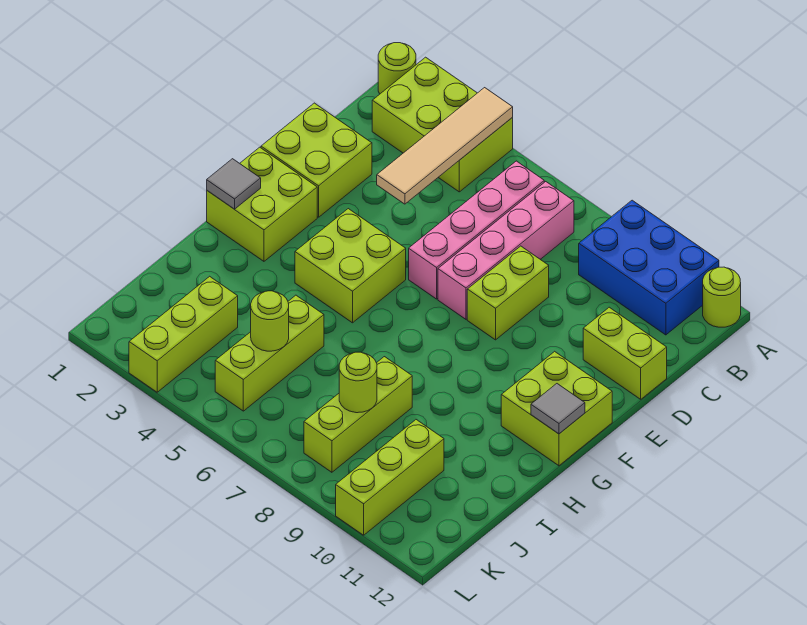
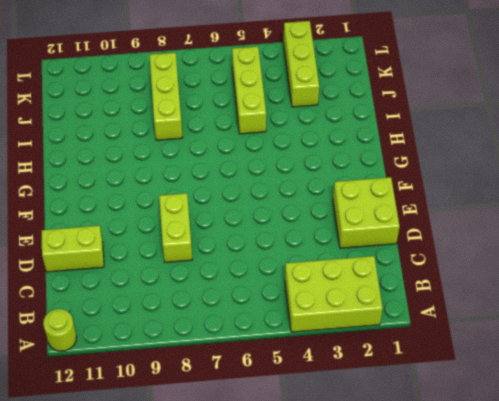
none -> lime 1x1 round brick [378,43,416,94]
none -> blue 2x3 brick [579,200,719,335]
none -> pink 1x4 brick [409,161,544,299]

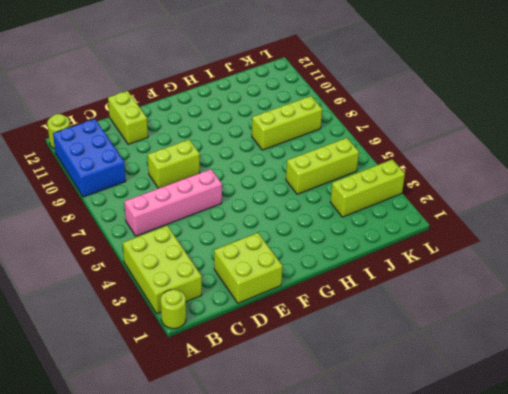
none -> pink 1x4 brick [438,182,574,319]
none -> lime 2x2 brick [207,147,317,261]
none -> lime 2x2 brick [295,209,406,323]

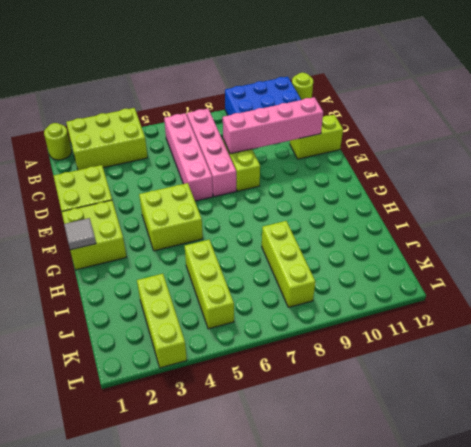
pink 1x4 brick [223,97,323,154] -> none
none -> lime 2x2 brick [501,351,612,466]
none -> lime 1x3 brick [336,420,444,535]
none -> tan 1x4 tile [377,88,513,204]

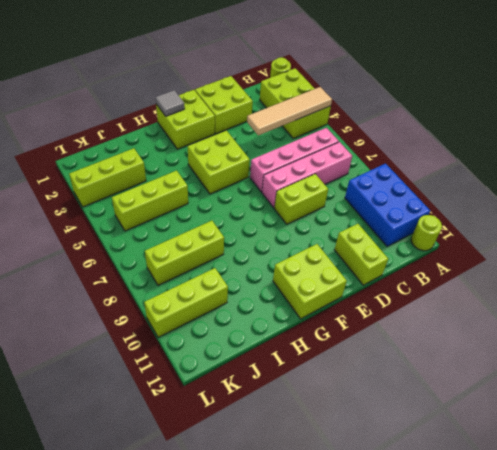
none -> grey 1x1 tile [531,384,585,434]
none -> lime 1x1 round brick [251,291,289,351]
none -> lime 1x1 round brick [339,352,377,413]

